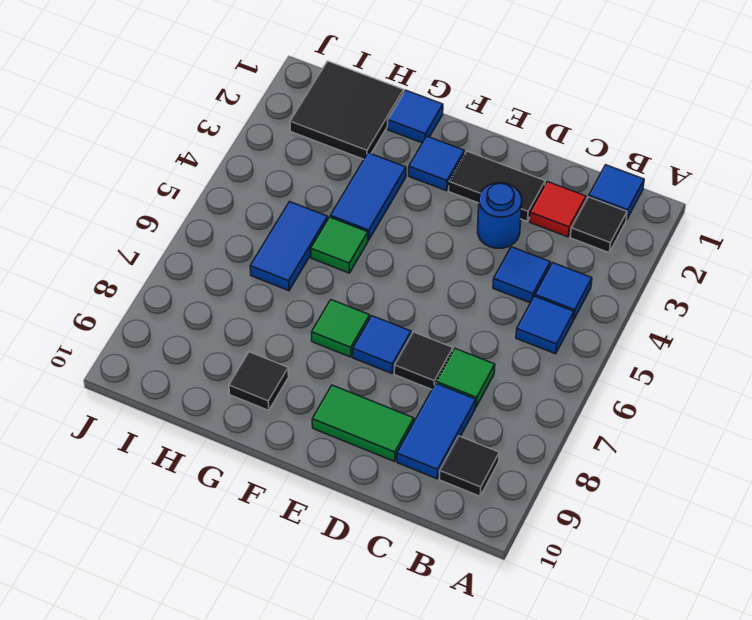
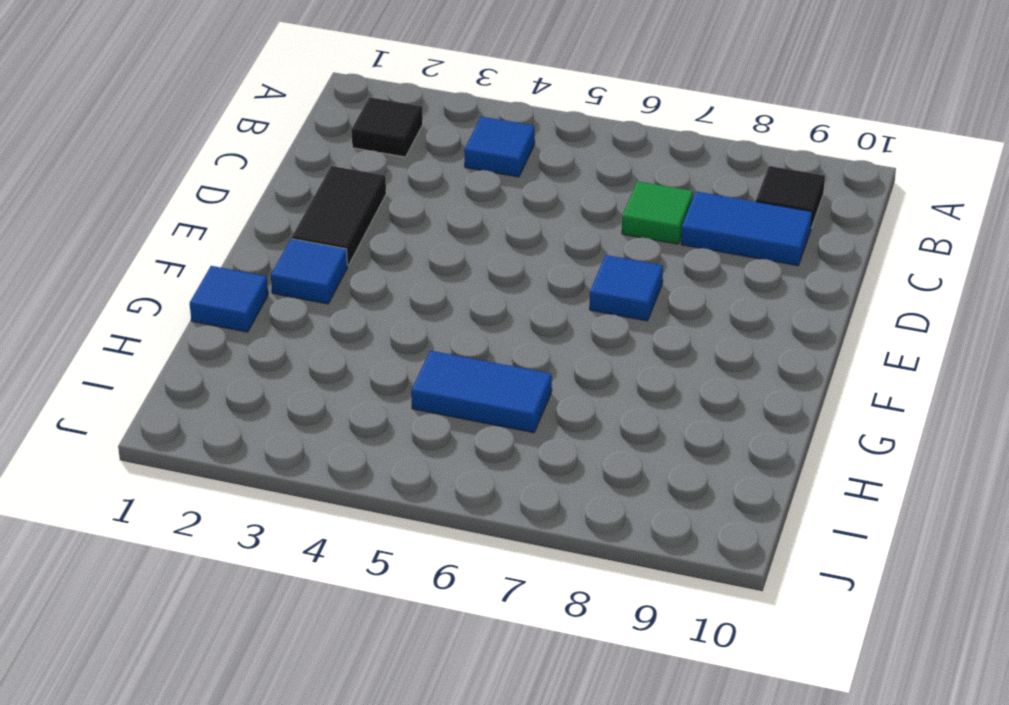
none -> blue 1x1 tile [589,165,644,220]
none -> blue 1x1 tile [516,296,574,354]
none -> red 1x1 tile [530,182,586,237]

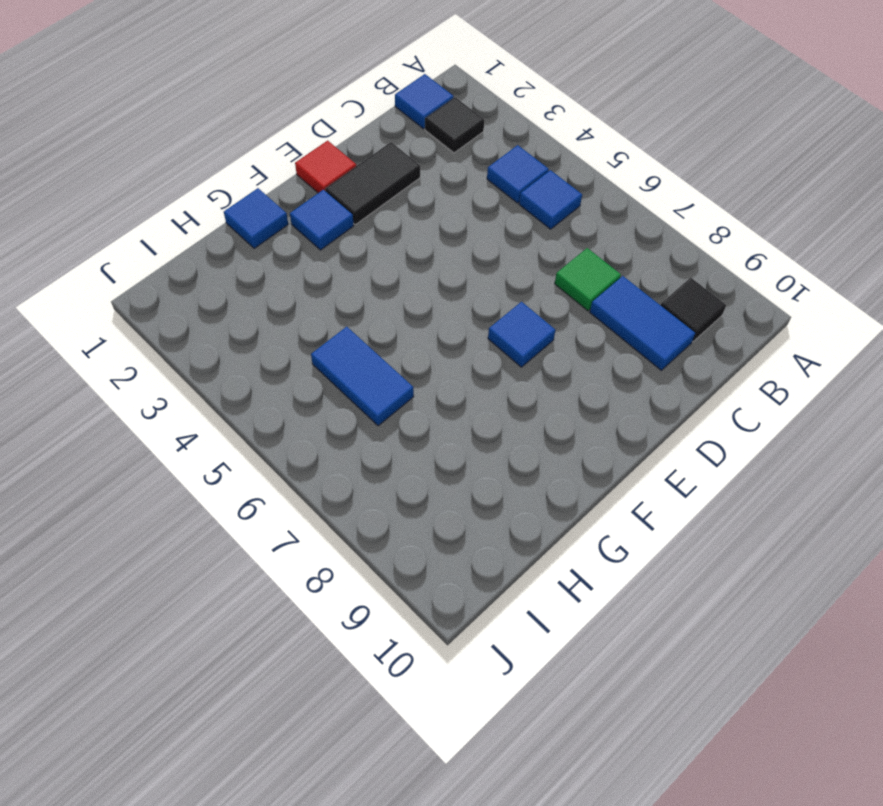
red 1x1 tile [295,141,356,193] -> red 1x1 tile moved to [530,182,586,237]
none -> blue 1x1 tile [493,247,550,303]
none -> blue 1x1 round brick [478,183,522,248]
none -> black 1x1 tile [394,332,453,389]

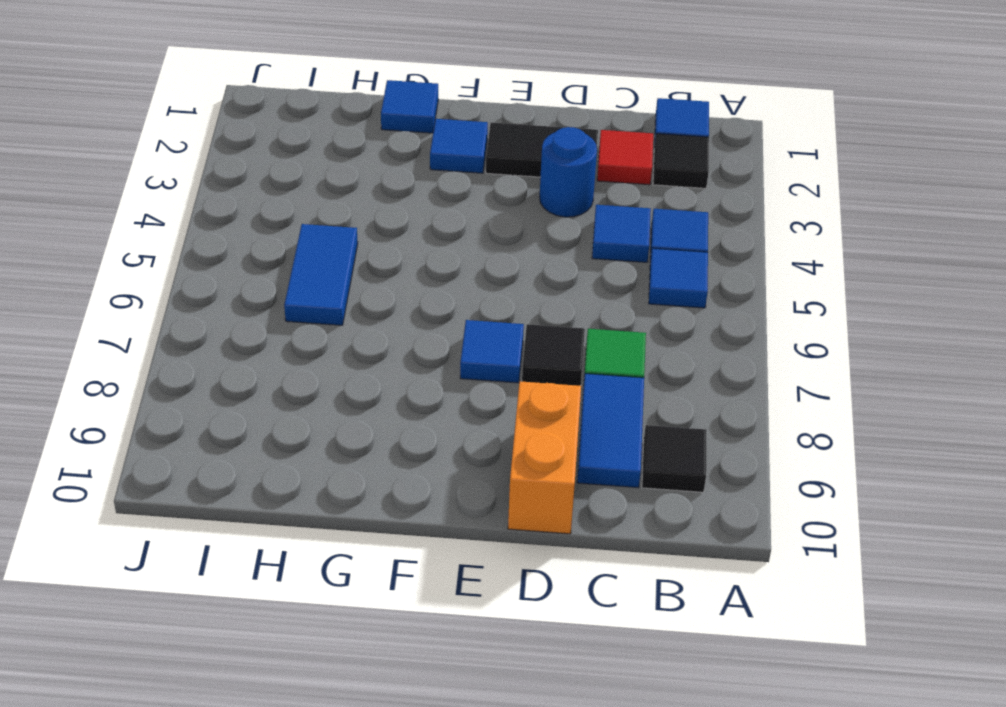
orange 1x2 brick [508,381,581,534] -> green 1x2 tile [312,385,414,462]
none -> green 1x1 tile [312,300,370,357]
none -> blue 1x2 tile [330,153,406,240]
none -> green 1x1 tile [311,217,368,273]

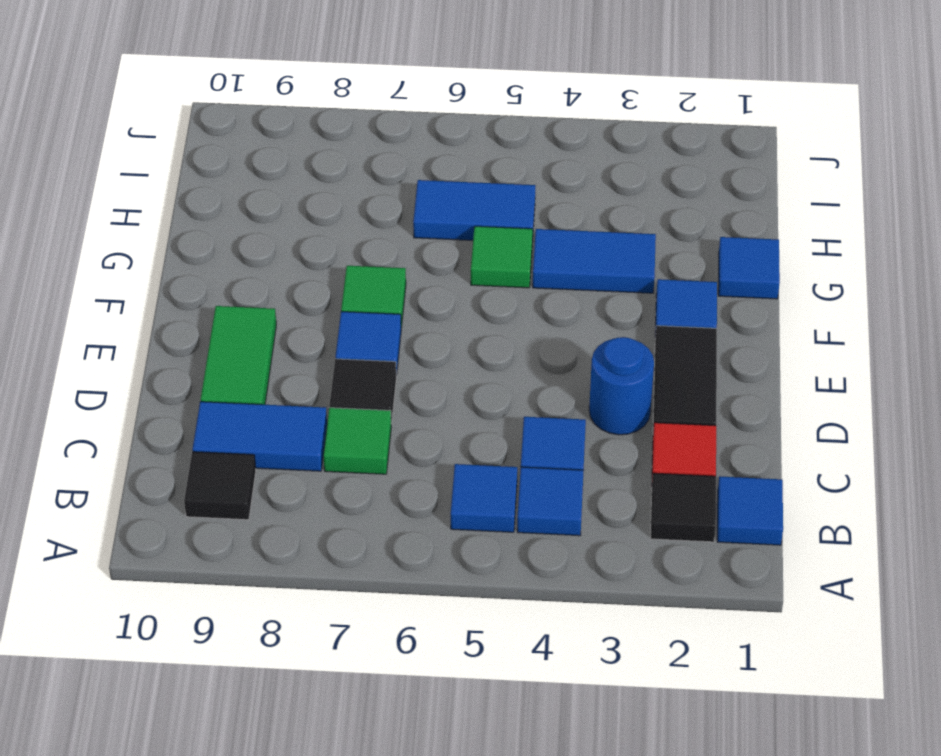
none -> black 1x1 tile [229,352,289,410]
none -> black 2x2 tile [290,61,404,159]

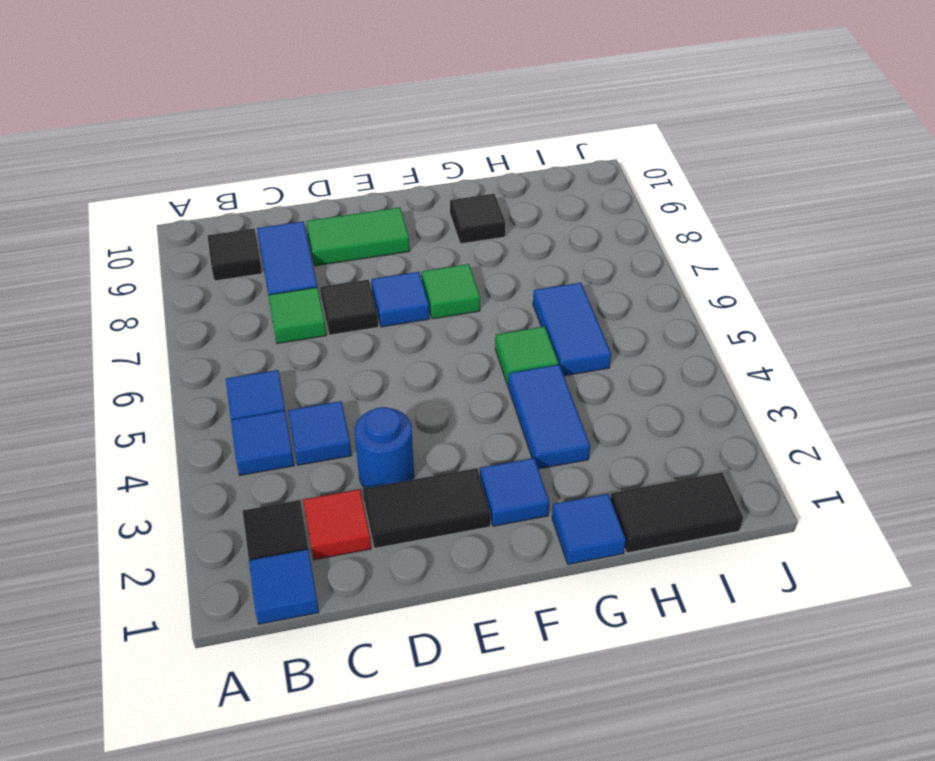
black 1x2 tile [610,473,743,553] -> black 2x2 tile [290,61,404,159]

